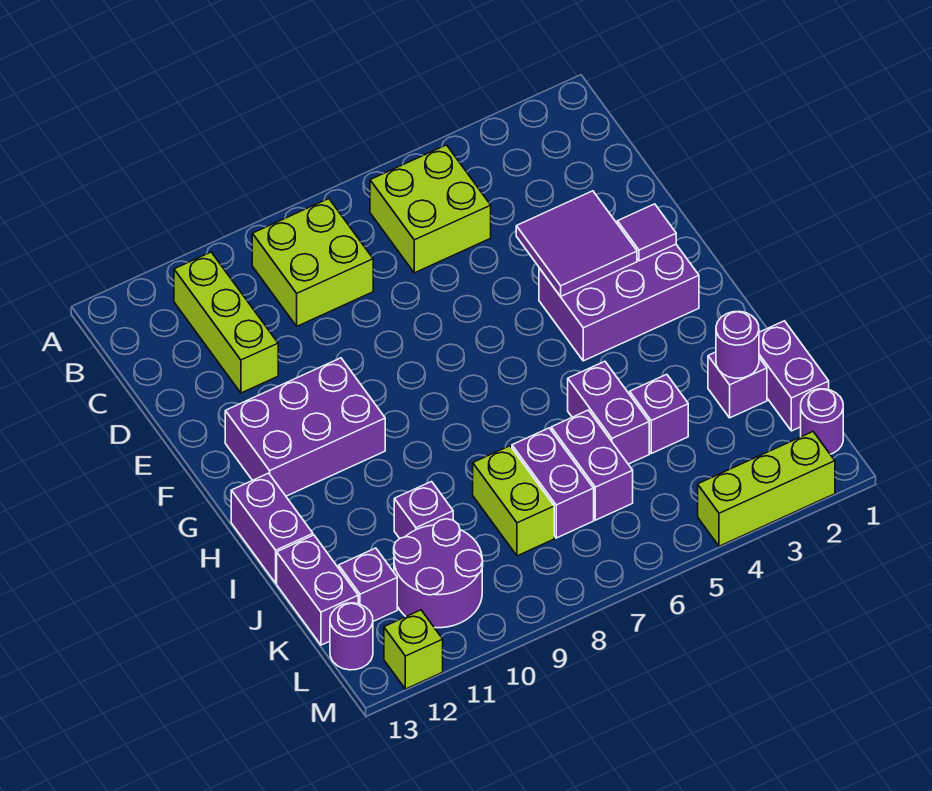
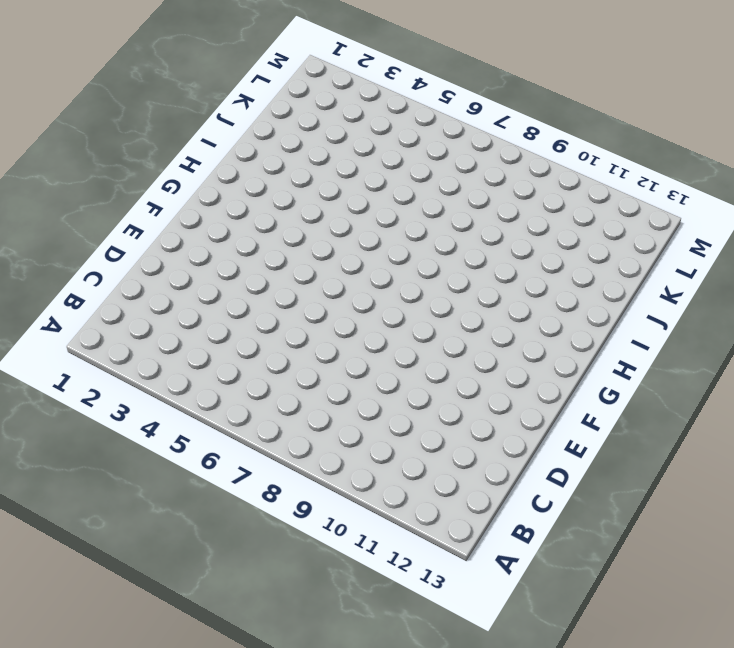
none -> lime 2x2 brick [370,145,491,273]
none -> lime 2x2 brick [252,199,373,326]
none -> lime 1x3 brick [174,252,278,393]

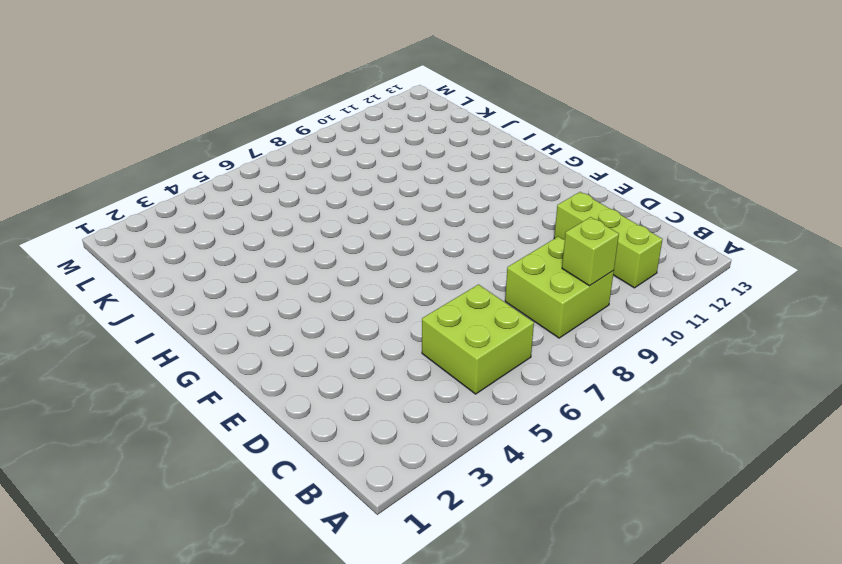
lime 1x1 brick [562,217,619,286] -> lime 1x1 brick moved to [384,610,443,689]
none -> purple 2x3 brick [539,244,699,361]
none -> purple 2x3 brick [225,358,385,496]
none -> purple 1x2 brick [231,473,313,583]

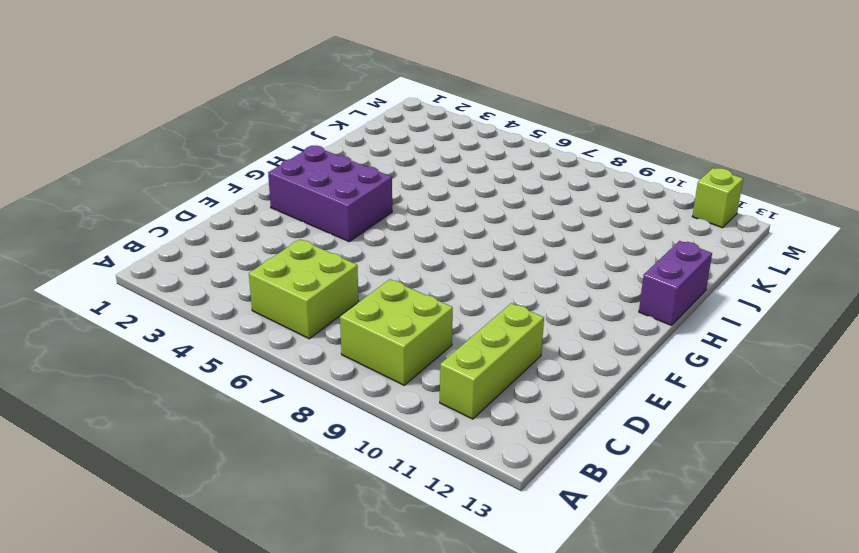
none -> purple 2x3 brick [225,358,385,496]
none -> purple 1x2 brick [568,361,649,464]
none -> purple 1x2 brick [759,321,829,431]

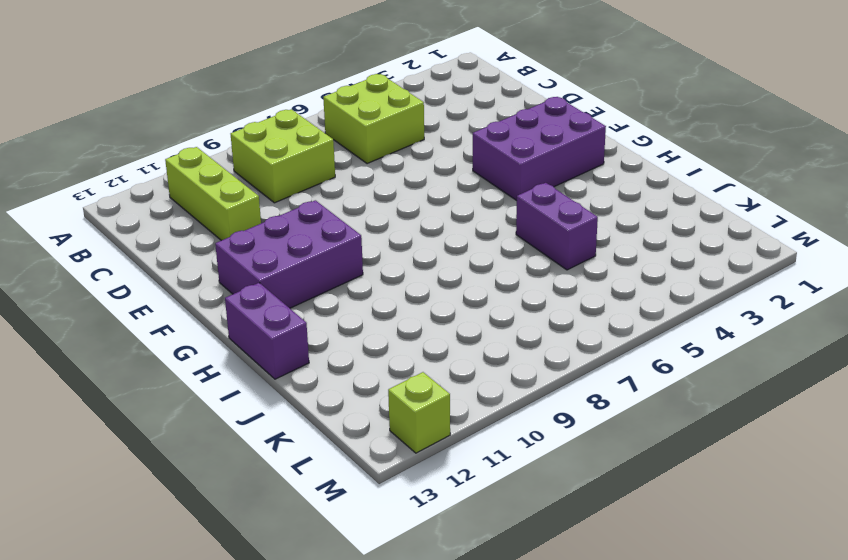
none -> purple 1x2 brick [759,321,829,431]
none -> purple 1x1 brick [708,352,767,418]
none -> purple 1x1 brick [630,374,688,453]

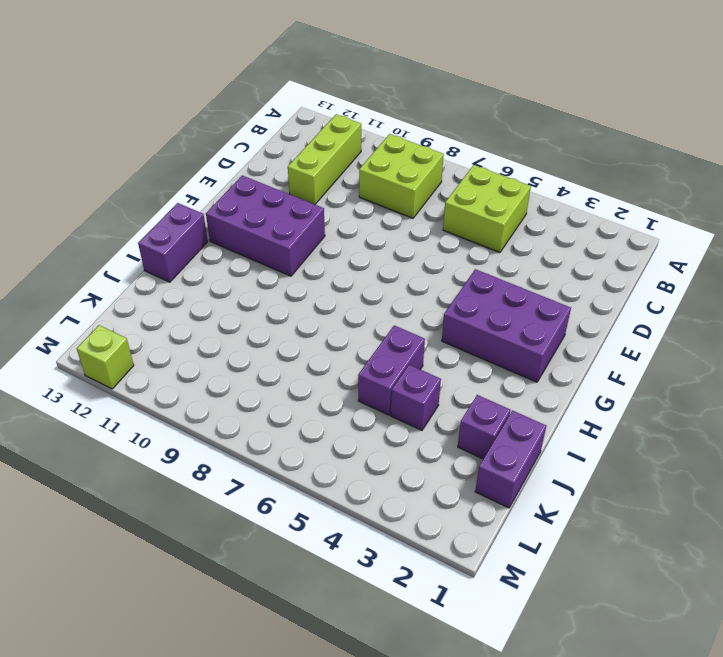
none -> purple 1x2 brick [551,410,633,520]
none -> purple 1x2 brick [512,428,594,538]
none -> lime 1x2 brick [473,446,554,556]

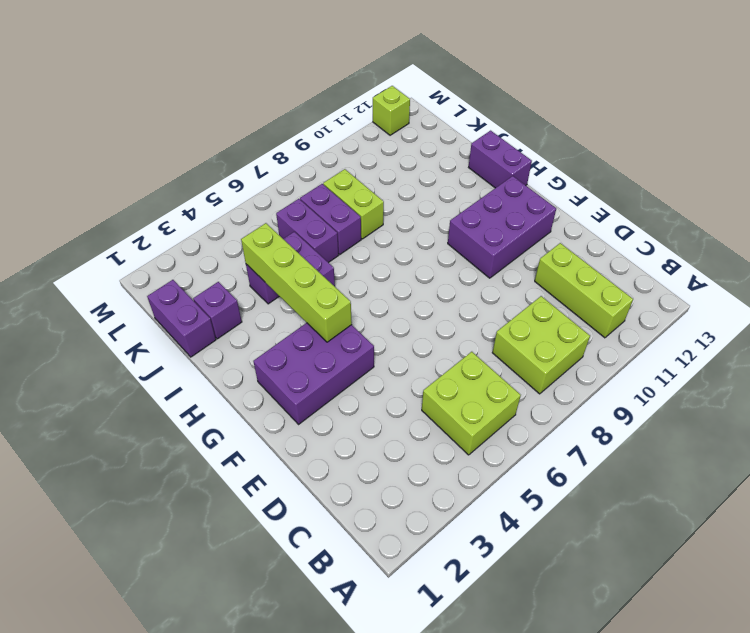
lime 1x4 brick [241,223,352,342] -> none
none -> purple 1x1 brick [394,482,453,538]
none -> purple 1x2 brick [277,535,358,645]
none -> purple 2x2 round brick [394,519,483,628]

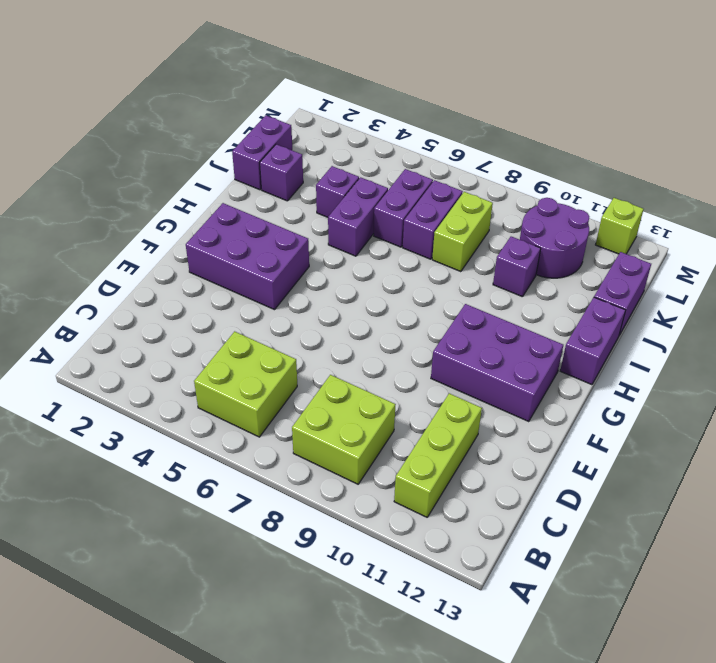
none -> purple 1x1 brick [339,548,397,621]
none -> purple 1x1 round brick [801,389,843,454]
none -> purple 1x1 round brick [330,603,373,670]

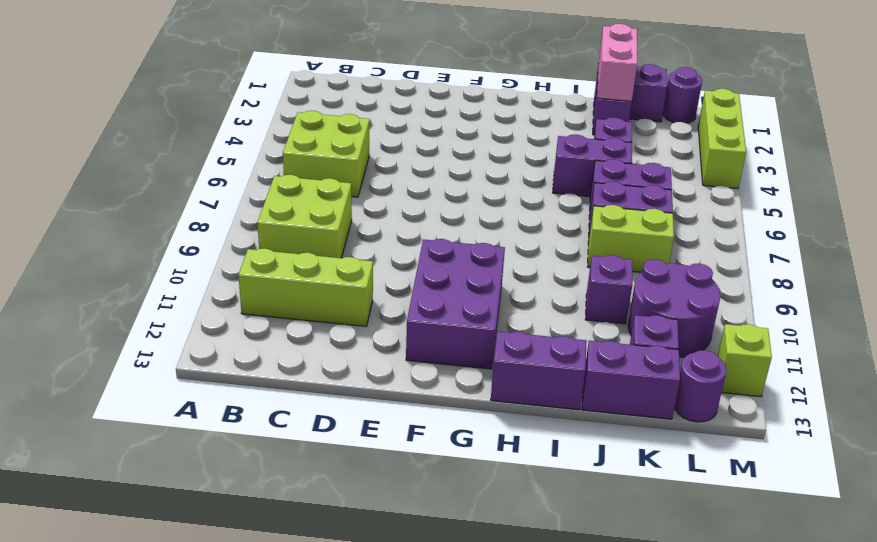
pink 1x2 brick [597,24,637,102] -> purple 1x1 round brick [716,311,759,378]
none -> purple 2x3 brick [539,244,699,361]
none -> purple 2x2 tile [516,191,637,296]
none -> purple 1x1 tile [617,204,676,261]

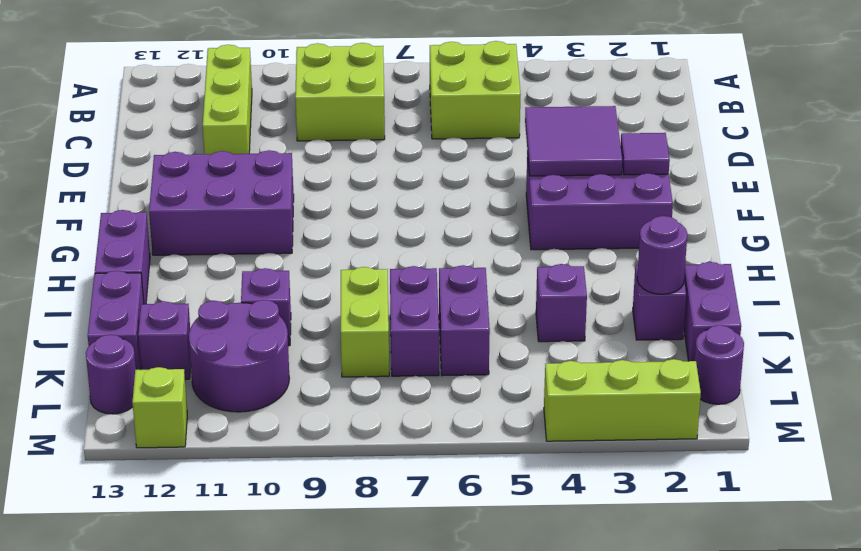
none -> purple 1x2 brick [568,361,649,464]

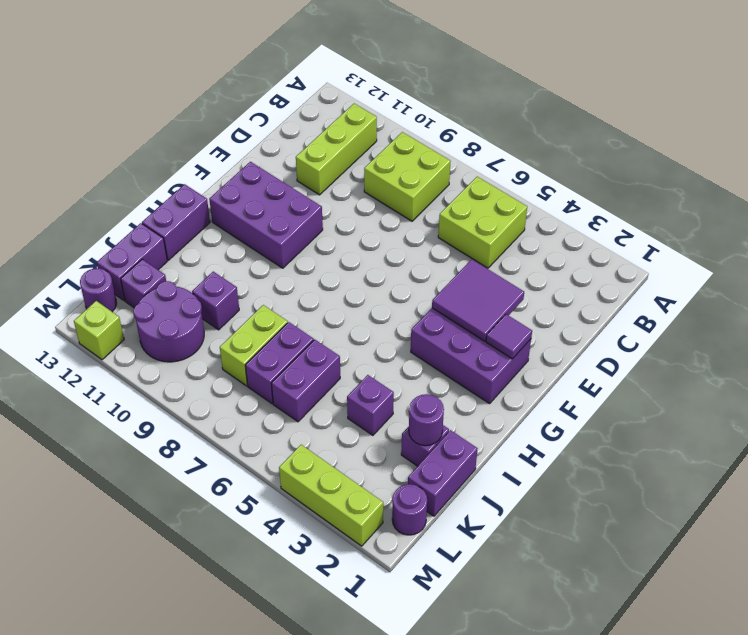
none -> purple 1x2 brick [568,361,649,464]

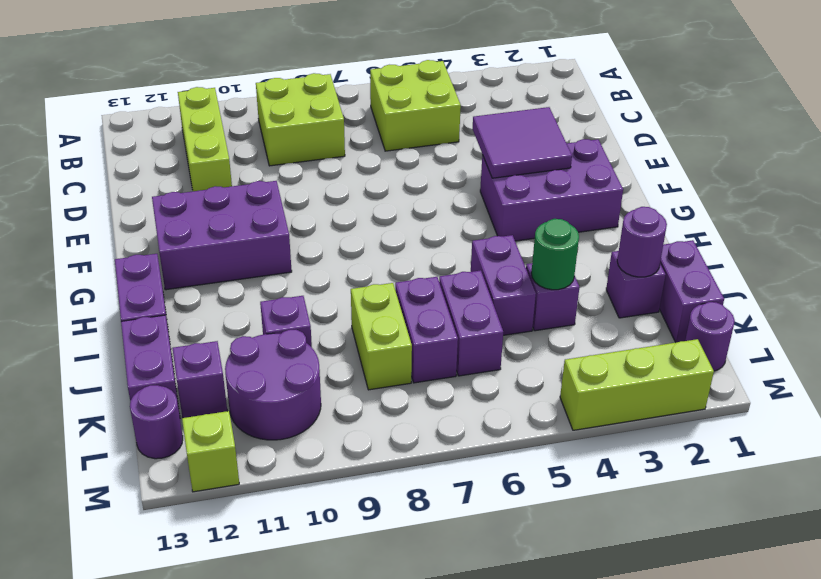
green 1x1 round brick [531,219,579,290] -> none
none -> purple 1x1 tile [617,204,676,261]

